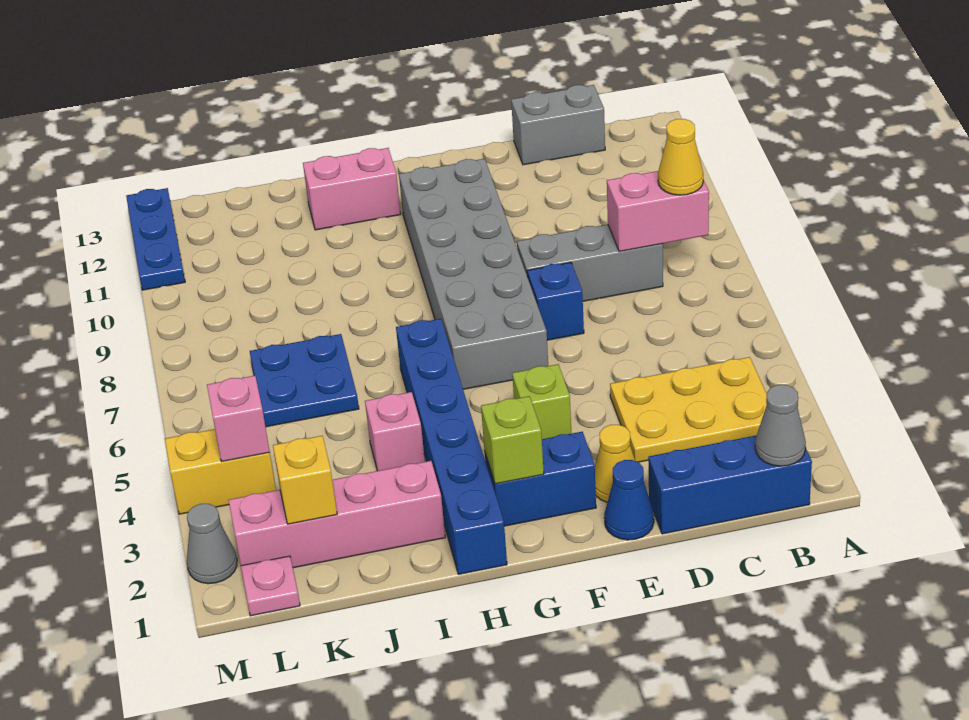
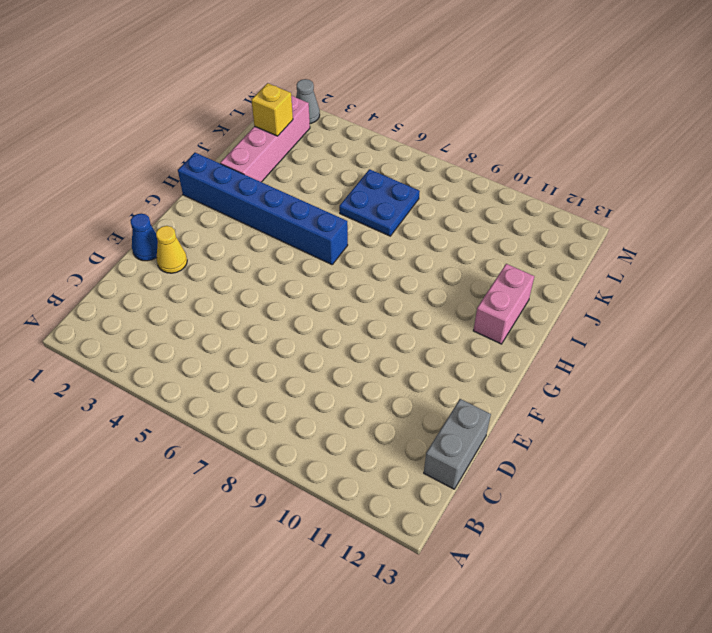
none -> blue 1x3 brick [648,435,812,534]
none -> yellow 2x3 plate [610,357,767,462]
none -> grey 1x3 brick [517,225,663,301]

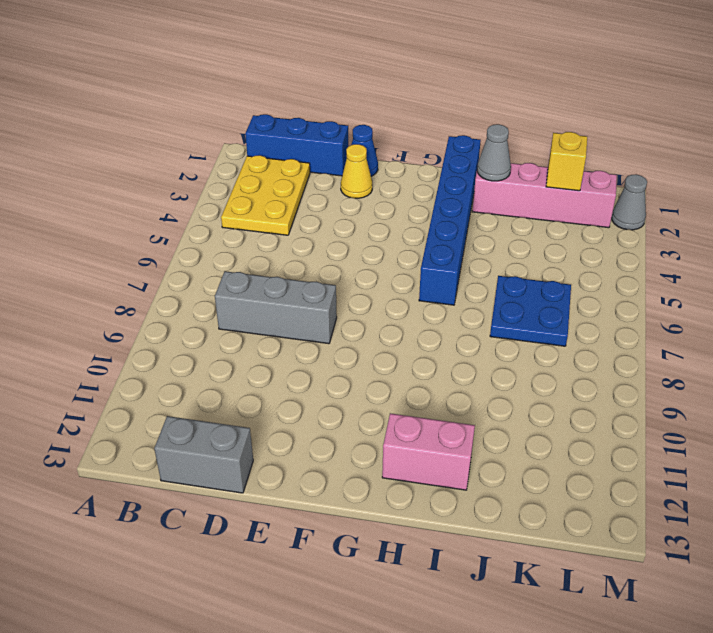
yellow 2x3 plate [221,155,310,235] -> yellow 2x3 plate turned to [610,357,767,462]
grey 1x1 cone [477,124,511,181] -> grey 1x1 cone moved to [755,385,806,466]
none -> blue 1x1 brick [527,262,584,340]
none -> blue 1x2 brick [485,432,596,526]
none -> lime 1x1 brick [512,364,572,439]

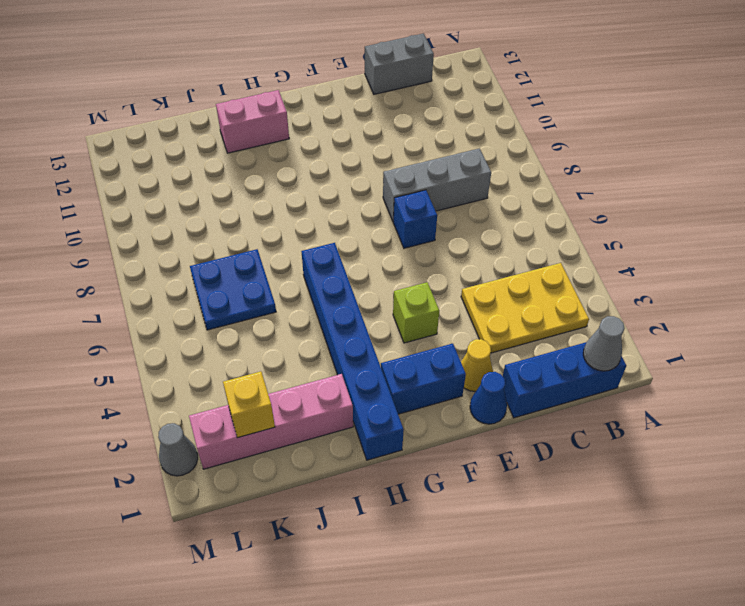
none -> grey 2x6 brick [399,159,548,389]
none -> pink 1x1 brick [365,392,425,471]
none -> pink 1x1 plate [241,556,300,616]

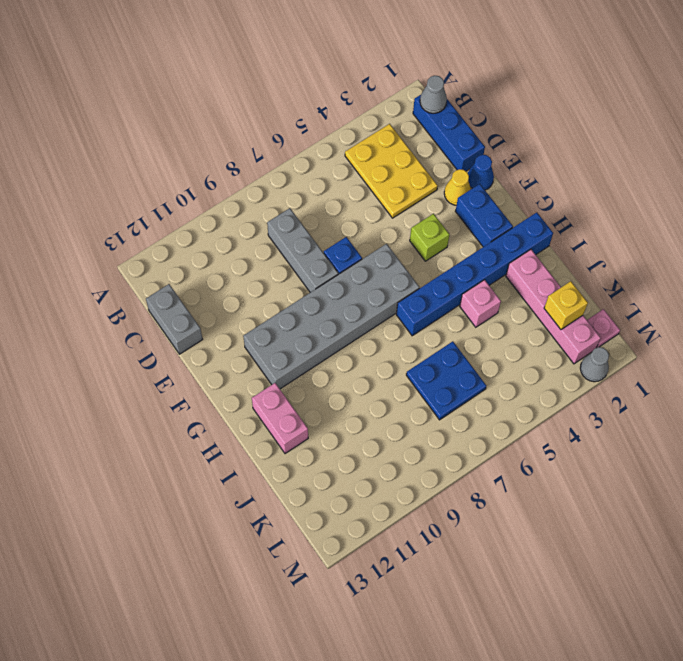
none -> yellow 1x2 brick [165,429,276,514]
none -> blue 1x3 plate [126,188,185,290]
none -> pink 1x2 brick [607,171,709,251]

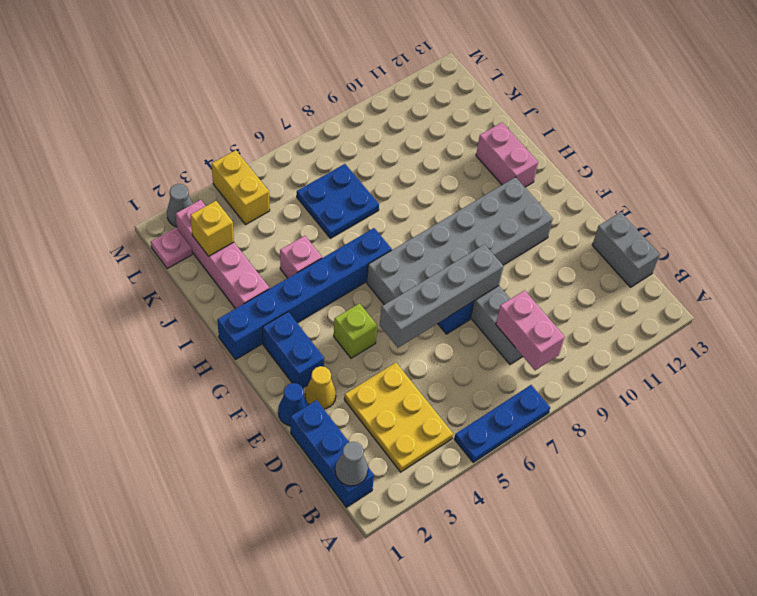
blue 1x3 plate [454,385,550,462] -> blue 1x3 plate moved to [126,188,185,290]
grey 1x4 brick [380,244,503,348] -> none
none -> lime 1x1 brick [481,396,544,484]
none -> pink 1x1 brick [207,376,270,462]
none -> yellow 1x1 cone [658,119,704,195]

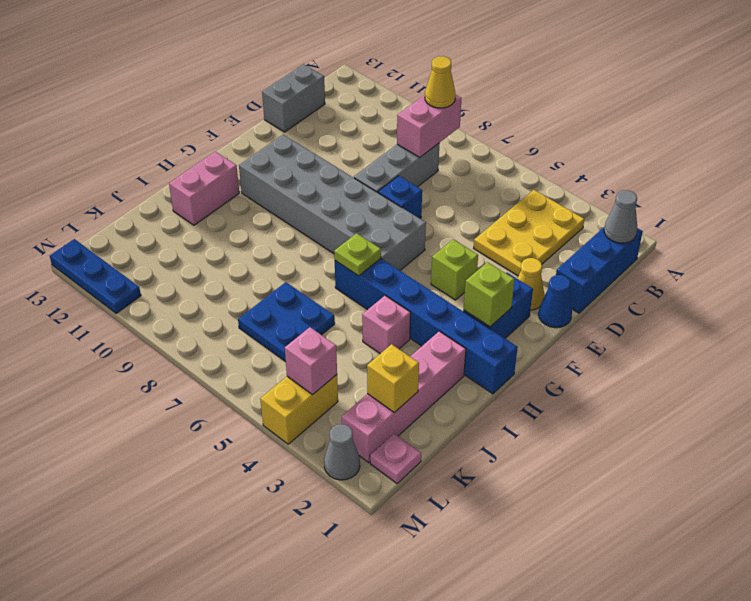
lime 1x1 plate [334,233,381,276] -> none

